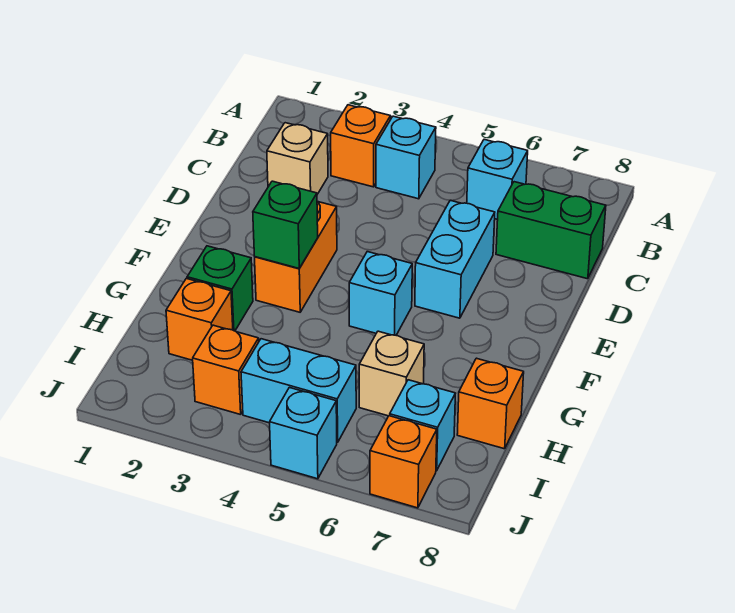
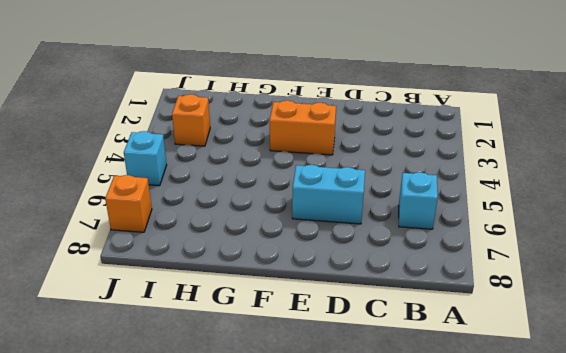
none -> orange 1x1 brick [330,105,391,187]
none -> cyan 1x1 brick [376,116,436,199]
none -> tan 1x1 brick [267,123,328,194]

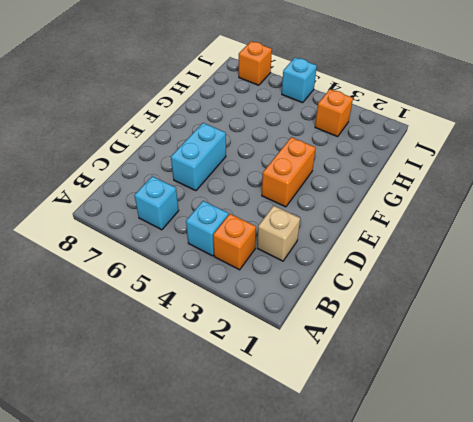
none -> green 1x2 brick [496,182,606,279]
none -> cyan 1x1 brick [349,252,412,335]
none -> green 1x1 brick [187,246,253,331]

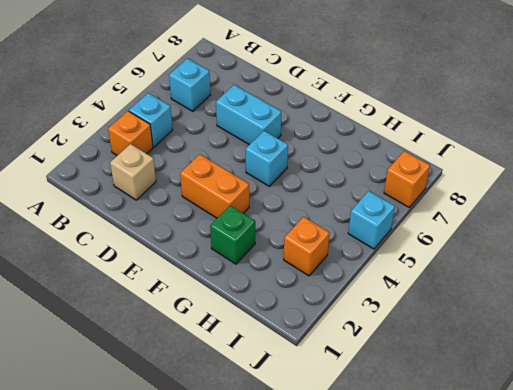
none -> green 1x2 brick [496,182,606,279]
none -> orange 1x1 brick [166,279,233,360]
none -> tan 1x1 brick [359,331,424,416]

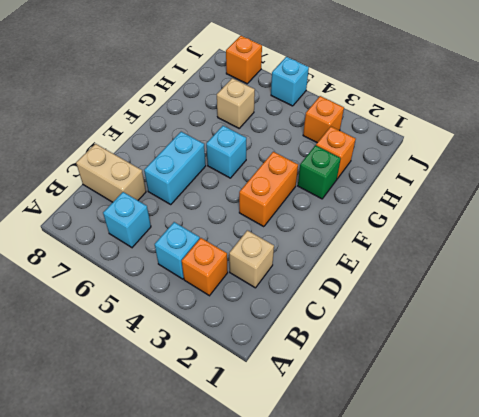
tan 1x2 brick [76,144,146,202] -> green 1x2 brick [496,182,606,279]
none -> orange 1x1 brick [457,358,524,449]
none -> cyan 1x2 brick [241,339,356,442]
none -> cyan 1x1 brick [390,380,455,471]

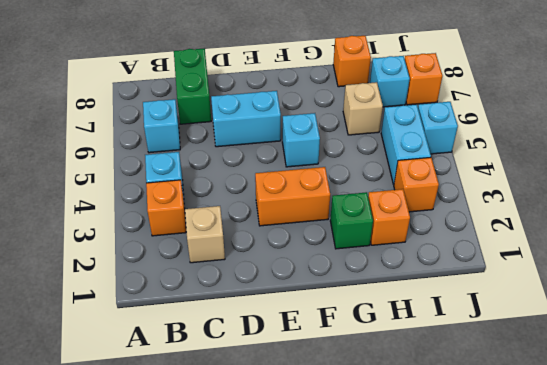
none -> green 1x1 brick [253,181,318,268]

